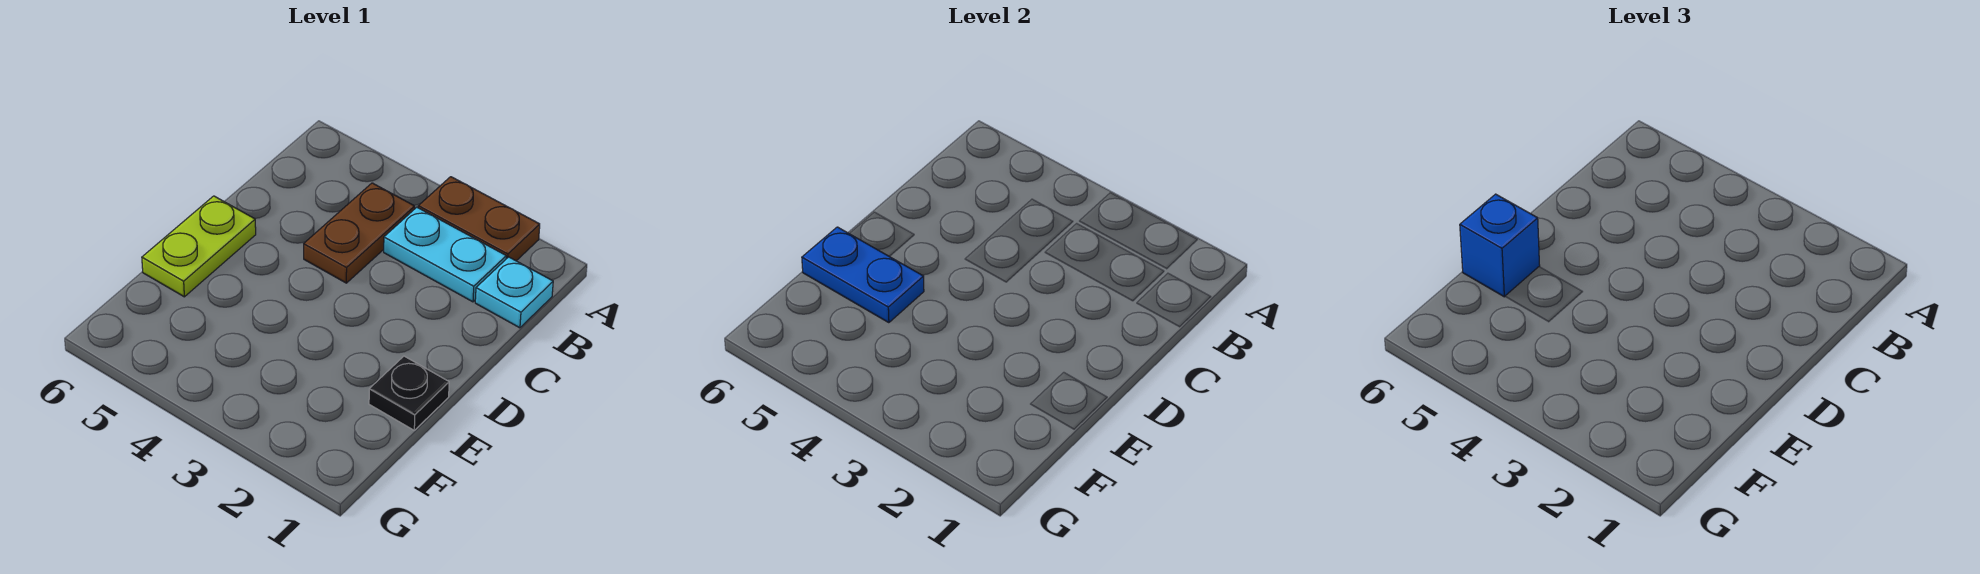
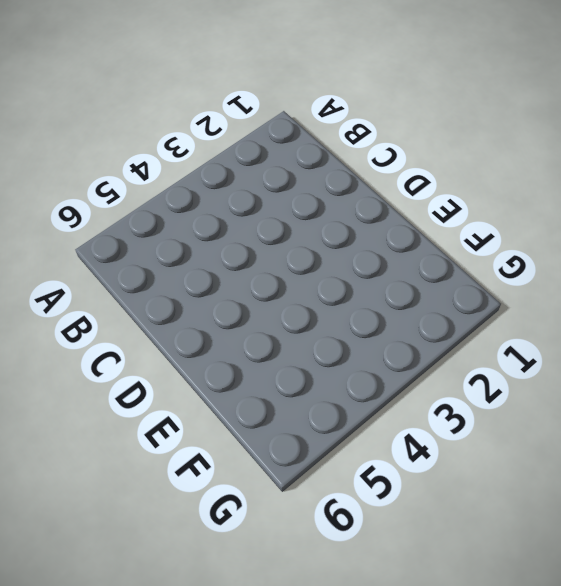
none -> brown 1x2 plate [418,177,540,261]
none -> cyan 1x1 plate [475,257,553,328]

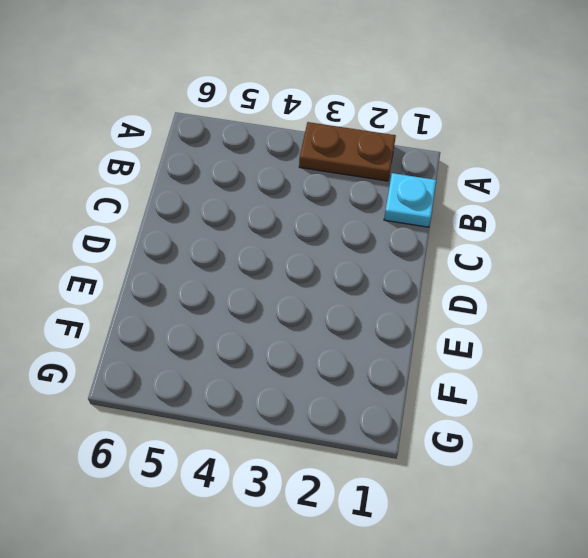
none -> cyan 1x2 plate [384,207,506,302]
none -> brown 1x2 plate [304,183,415,283]

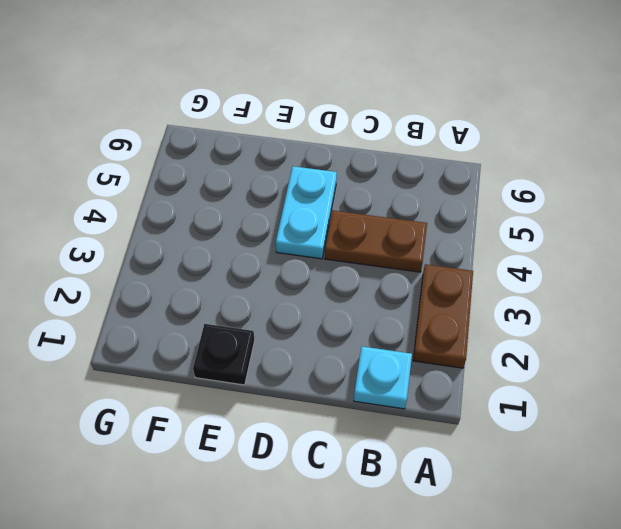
cyan 1x2 plate [276,166,337,259] -> cyan 1x2 plate moved to [384,207,506,302]
none -> lime 1x2 plate [142,196,256,297]
none -> blue 1x2 plate [802,227,924,323]

